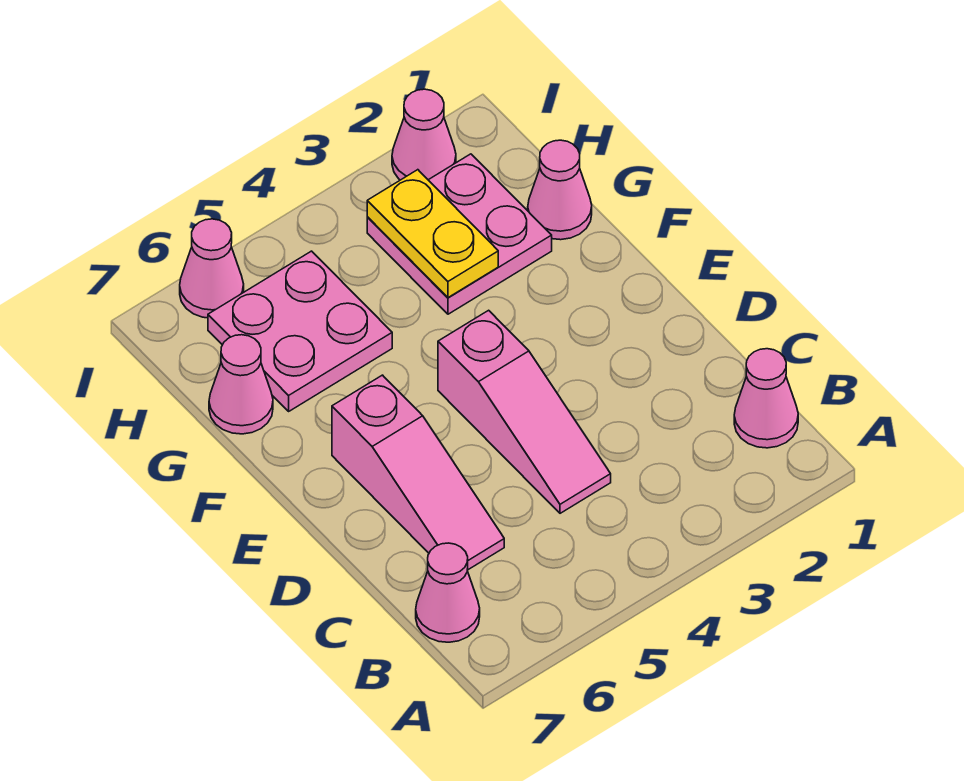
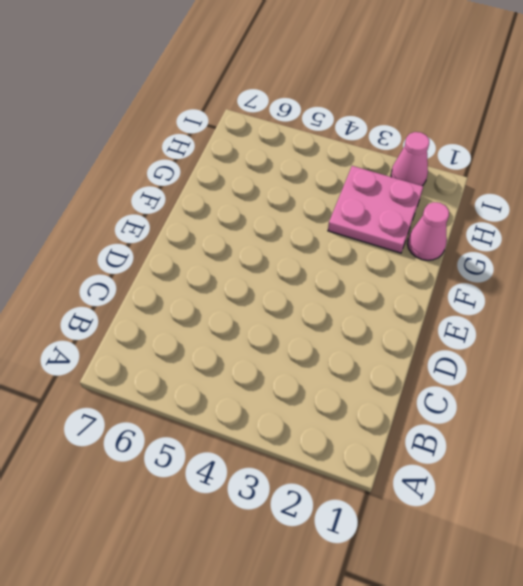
none -> pink 1x1 cone [734,349,798,448]
none -> pink 1x1 cone [416,543,480,642]

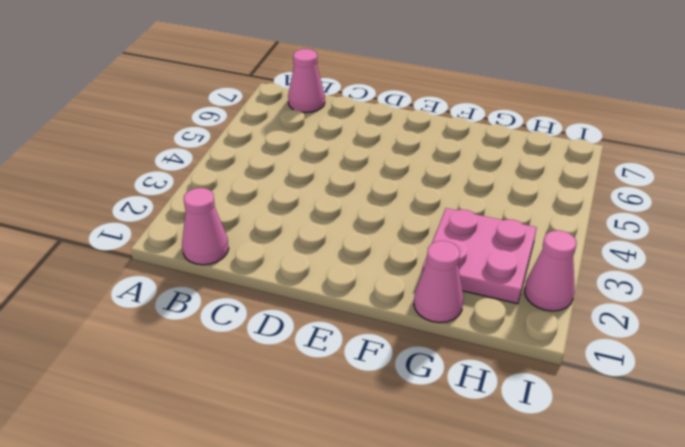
none -> pink 1x3 slope [438,310,611,513]
none -> pink 1x3 slope [332,375,504,570]

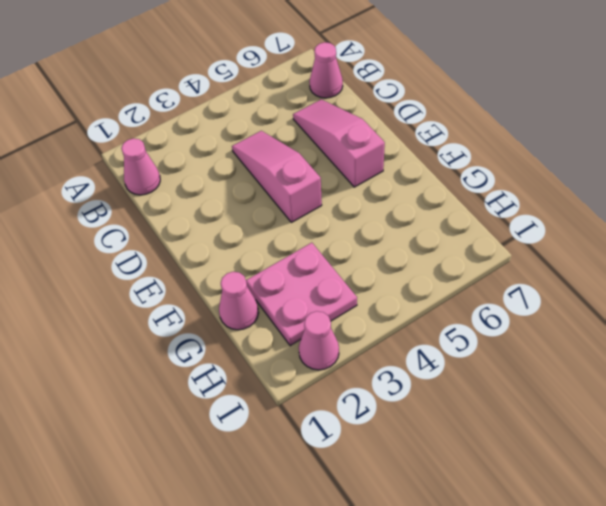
none -> pink 2x2 plate [208,251,392,411]
none -> pink 1x1 cone [209,335,273,434]

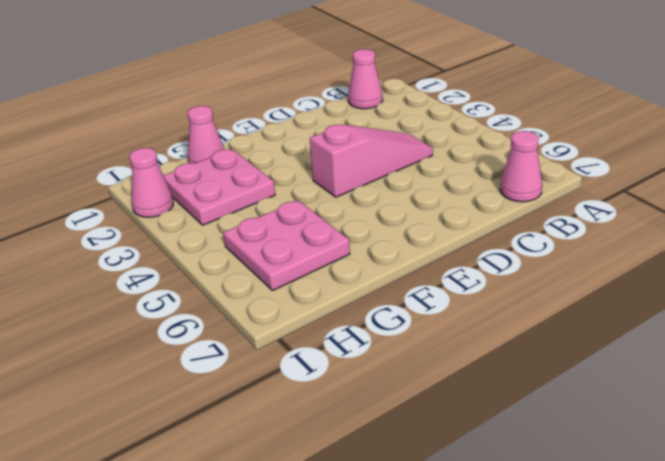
none -> pink 1x3 slope [332,375,504,570]
none -> pink 1x1 cone [209,335,273,434]

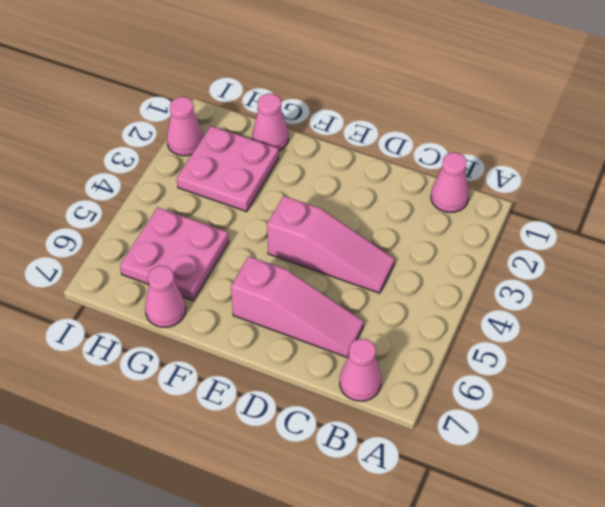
none -> pink 1x1 cone [180,219,244,318]
none -> yellow 1x2 plate [367,170,498,298]

